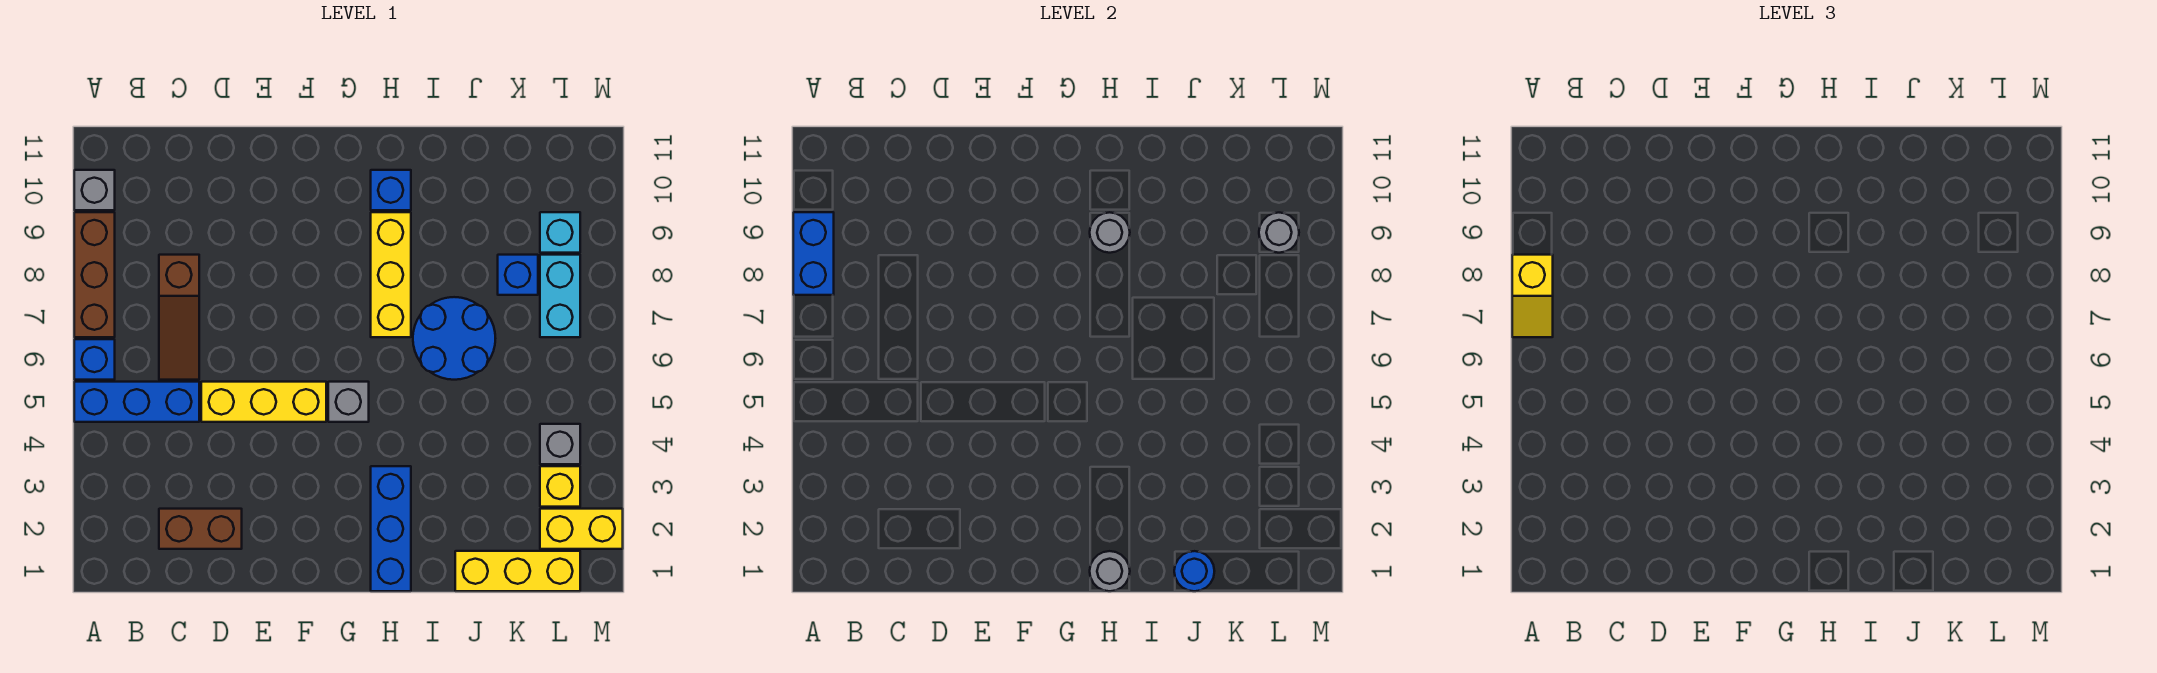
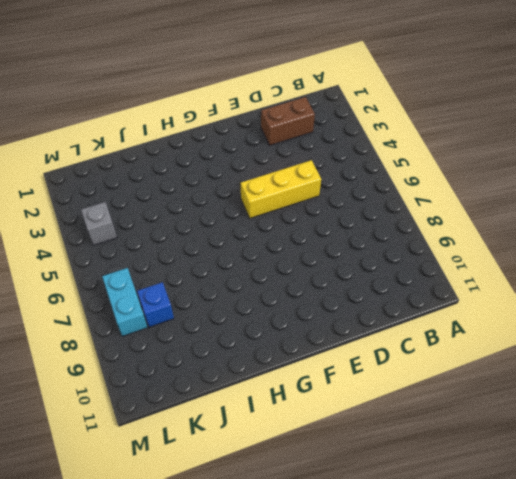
none -> blue 1x3 brick [74,382,199,422]
none -> blue 1x1 brick [74,339,115,380]
none -> brown 1x3 brick [74,212,115,337]

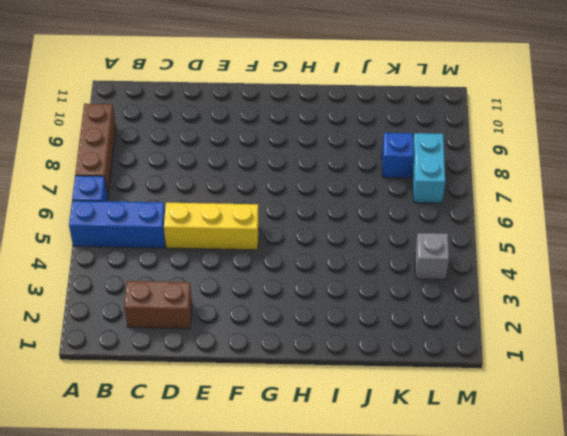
none -> grey 1x1 brick [74,170,115,210]
none -> brown 1x3 slope [159,255,199,380]
none -> grey 1x1 brick [328,382,369,422]

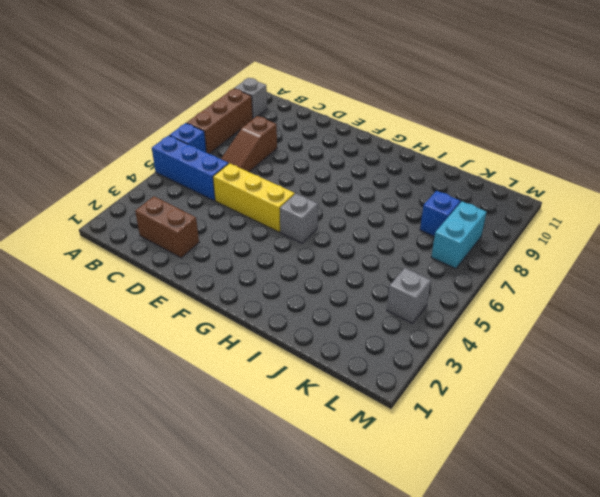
none -> blue 1x3 brick [371,466,411,591]
none -> yellow 1x3 brick [371,212,411,337]
none -> blue 1x1 brick [371,170,411,210]

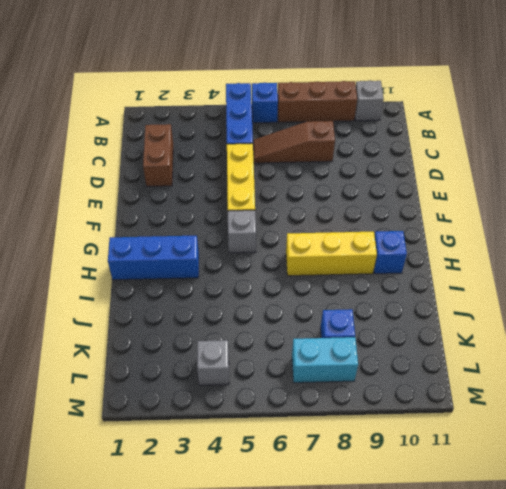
none -> blue 2x2 round brick [413,297,495,380]
none -> yellow 1x3 brick [455,551,580,591]
none -> yellow 1x2 brick [540,509,623,549]

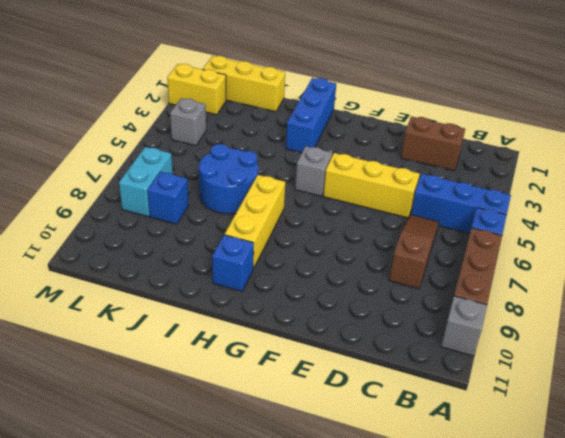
none -> yellow 1x1 brick [540,466,580,507]
none -> cyan 1x1 brick [540,212,580,253]
none -> blue 1x2 brick [793,212,834,295]

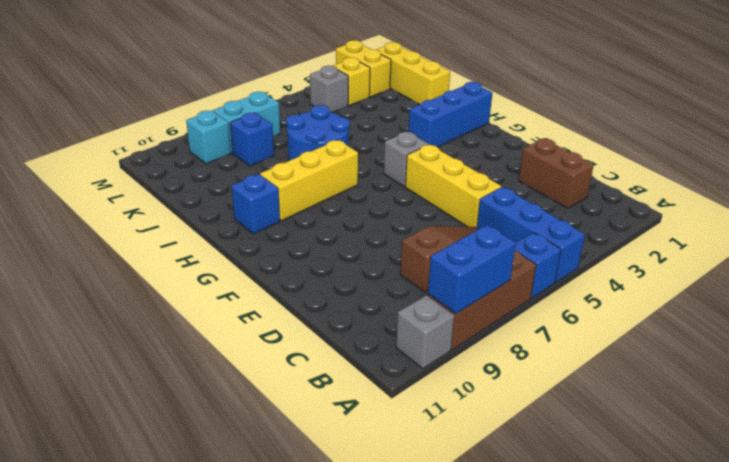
none -> grey 1x1 round brick [1090,551,1130,591]
none -> grey 1x1 round brick [1090,212,1130,253]
none -> blue 1x1 round brick [1174,551,1214,591]

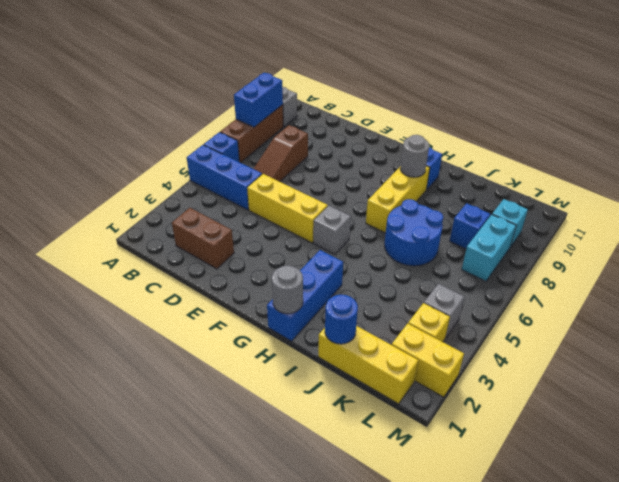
none -> grey 1x1 round brick [1259,213,1299,253]
none -> yellow 1x2 slope [1512,255,1553,337]

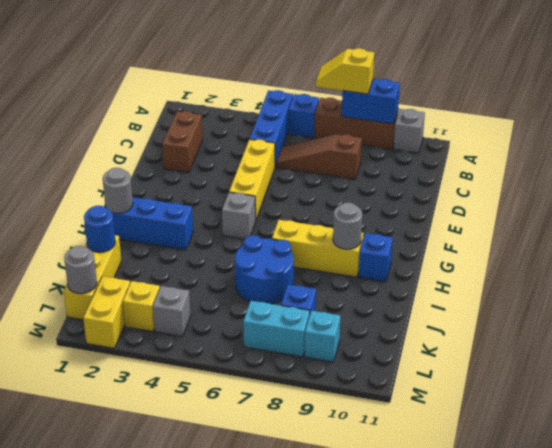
grey 1x1 round brick [64,246,97,294] -> grey 1x1 round brick moved to [1259,213,1299,253]

